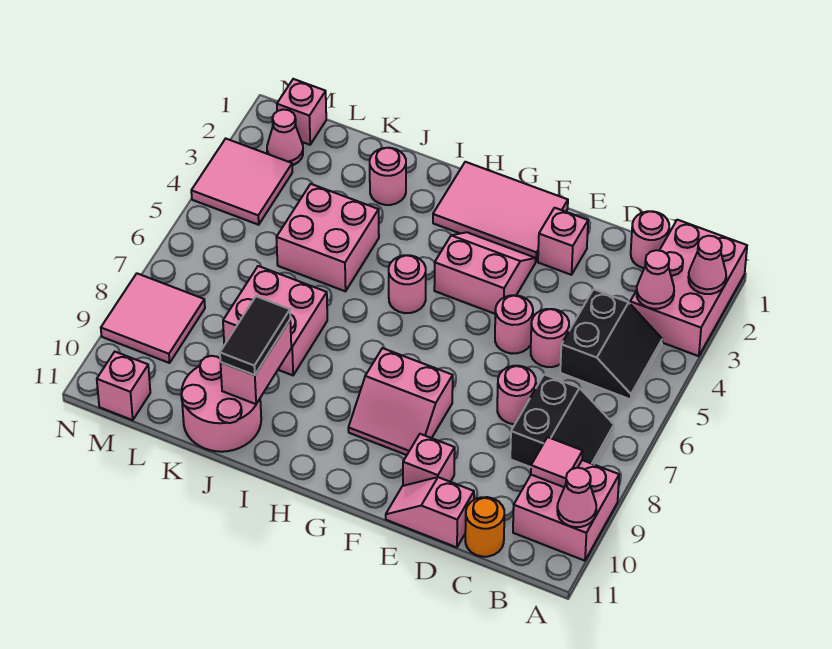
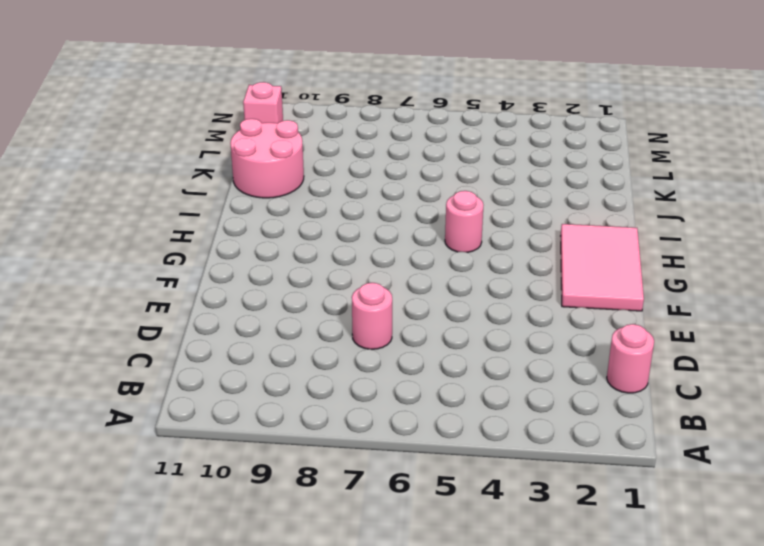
none -> pink 2x3 brick [630,220,747,356]
none -> pink 2x2 brick [513,460,619,561]
none -> black 2x2 slope [560,289,662,399]
none -> black 2x2 slope [510,375,614,467]

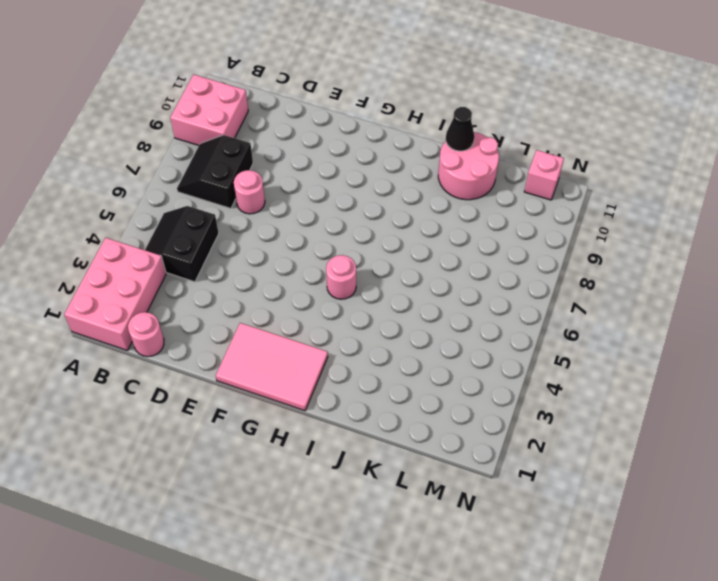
black 1x1 cone [446,107,475,151] -> none
none -> orange 1x1 round brick [465,497,504,557]
none -> pink 1x1 round brick [531,309,569,367]
none -> pink 1x2 slope [386,477,474,547]
none -> pink 1x1 brick [538,208,588,275]

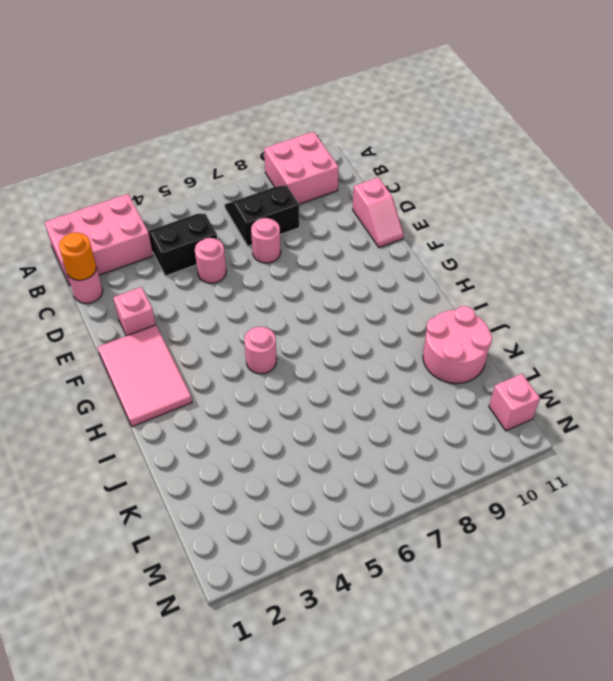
orange 1x1 round brick [59,232,97,280] -> orange 1x1 round brick moved to [465,497,504,557]
none -> pink 1x1 round brick [495,295,533,354]
none -> pink 1x1 brick [403,434,455,486]
none -> pink 2x2 slope [434,232,536,314]
none -> pink 2x2 slope [348,348,453,455]

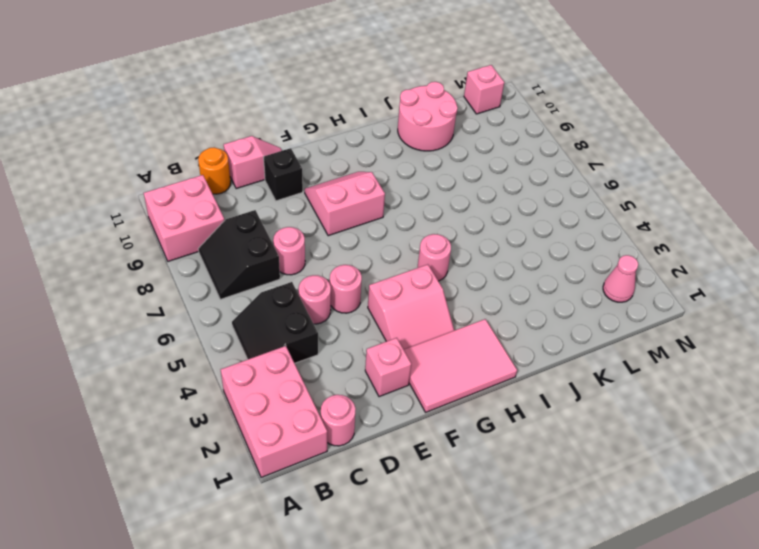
black 1x1 brick [264,148,303,201] -> pink 1x1 brick [403,434,455,486]
none -> pink 1x1 round brick [370,148,406,205]
none -> pink 2x2 brick [276,184,379,291]
none -> pink 2x2 brick [223,266,327,375]
none -> pink 1x1 brick [277,79,326,145]

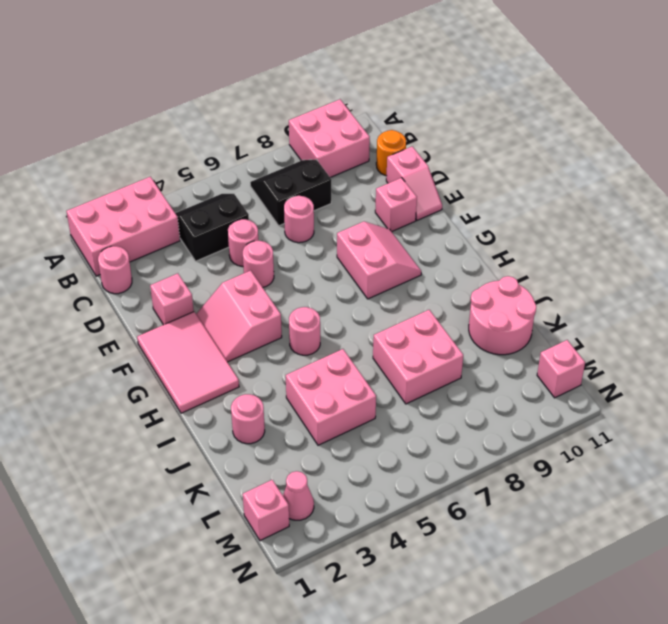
none -> pink 2x2 tile [191,139,292,225]
none -> pink 2x2 tile [101,273,205,363]
none -> pink 1x1 cone [688,236,726,294]
none -> pink 1x1 cone [557,468,596,527]

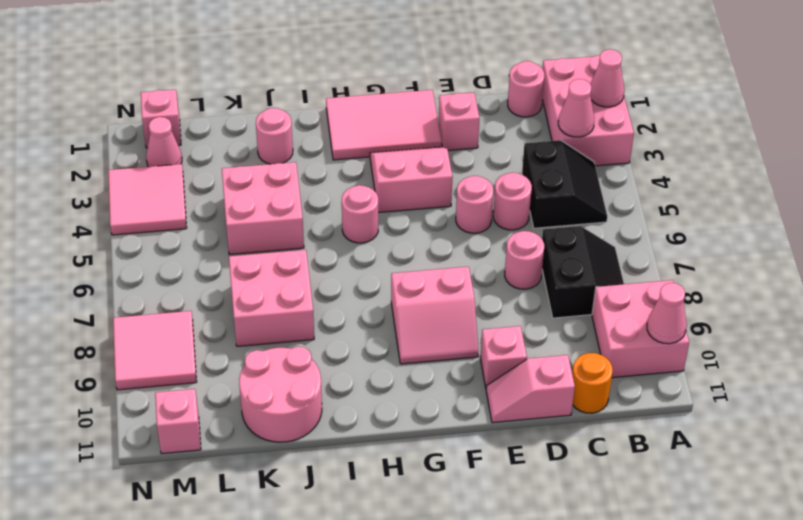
none -> pink 1x1 tile [531,437,583,487]
none -> pink 1x2 brick [221,320,291,404]
none -> black 1x2 tile [220,296,290,375]

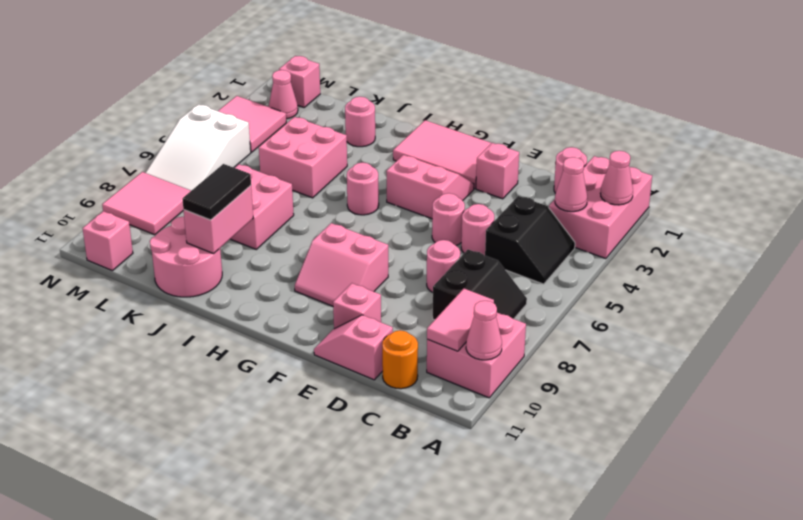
pink 1x2 tile [427,289,494,351] -> pink 1x1 tile [531,437,583,487]
white 2x3 slope [146,104,251,191] -> none

